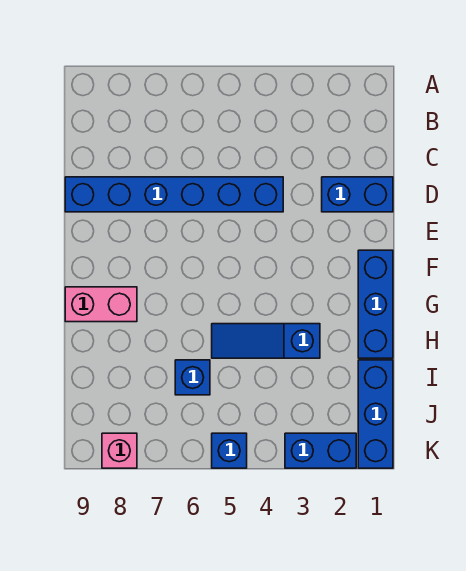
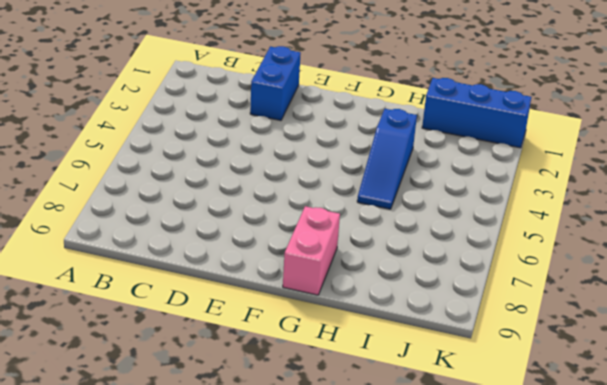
none -> blue 1x6 brick [65,177,283,212]
none -> blue 1x3 brick [358,250,393,358]

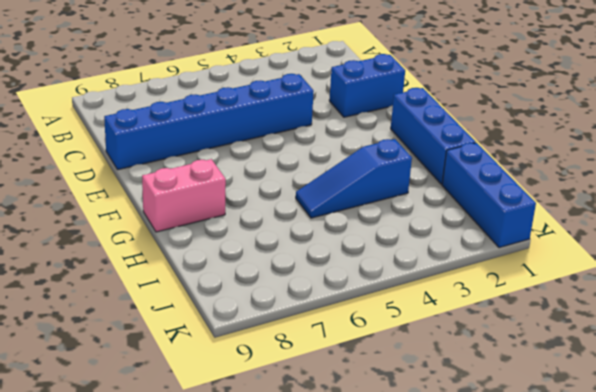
none -> blue 1x1 brick [175,360,210,395]
none -> blue 1x2 brick [285,433,356,468]

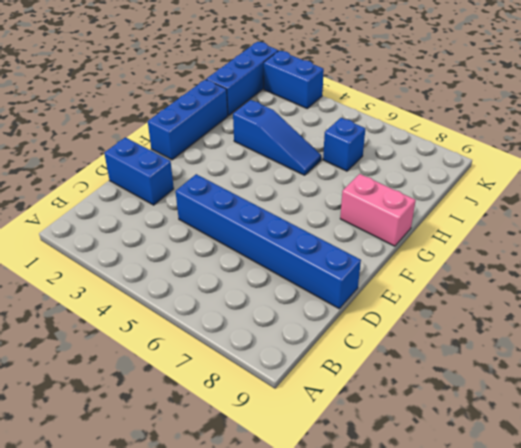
none -> blue 1x1 brick [212,433,247,468]
none -> pink 1x1 brick [102,433,137,468]

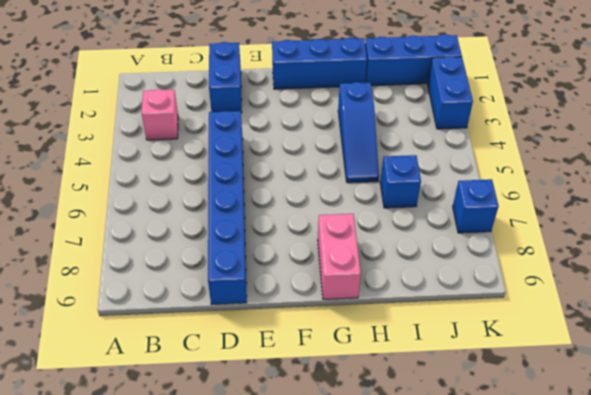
pink 1x1 brick [142,89,178,140] -> pink 1x1 brick moved to [102,433,137,468]
blue 1x1 brick [453,179,499,233] -> blue 1x1 brick moved to [212,433,247,468]

